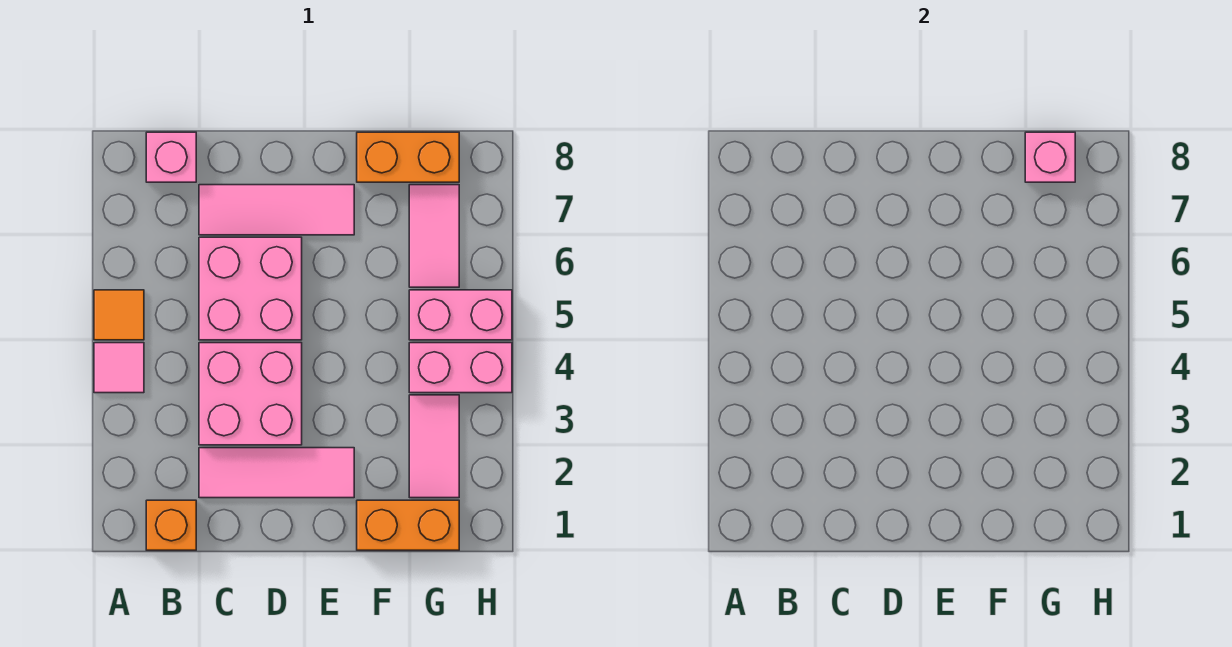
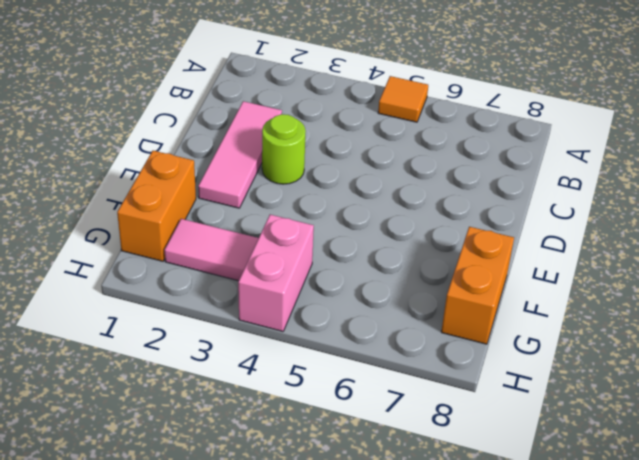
lime 1x1 round brick [262,114,306,184] -> pink 2x2 brick [199,343,302,445]
none -> pink 1x1 tile [94,343,144,393]
none -> orange 1x1 brick [146,500,196,550]
none -> pink 1x1 brick [146,132,196,182]

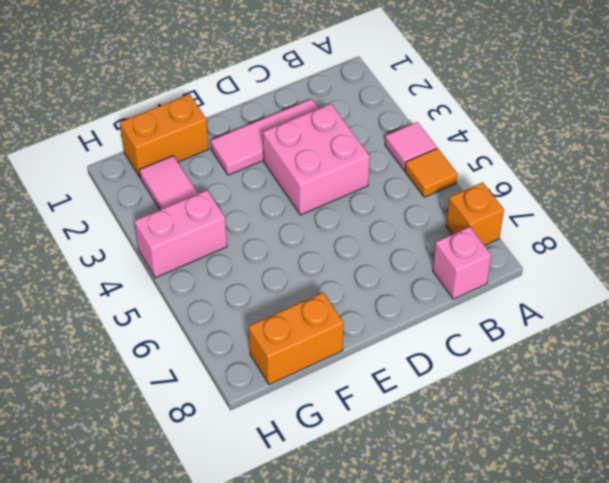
orange 1x1 brick [446,182,504,246] -> orange 1x1 brick moved to [146,500,196,550]
none -> pink 2x2 brick [199,237,302,340]
none -> pink 1x3 tile [199,185,354,235]
none -> pink 1x2 brick [409,290,512,340]

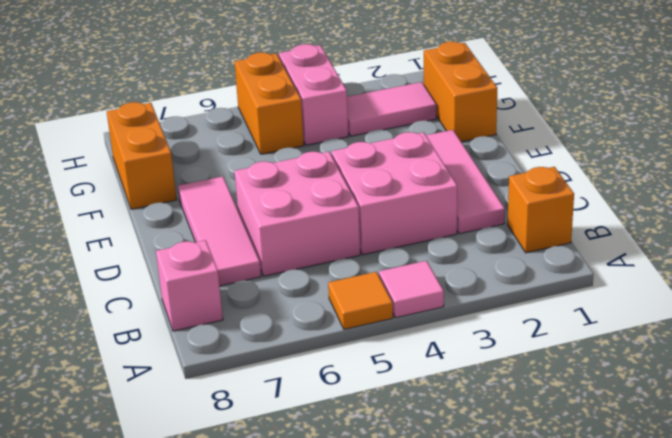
orange 1x2 brick [234,52,304,154] -> pink 1x2 brick [409,290,512,340]
none -> pink 1x2 tile [409,185,459,287]
none -> pink 1x1 brick [1025,132,1075,182]

